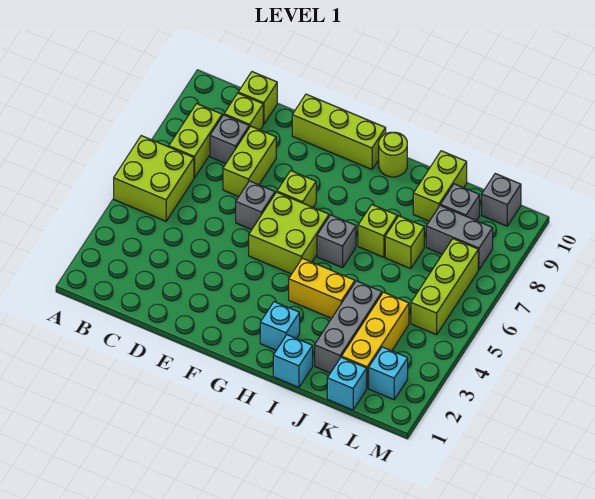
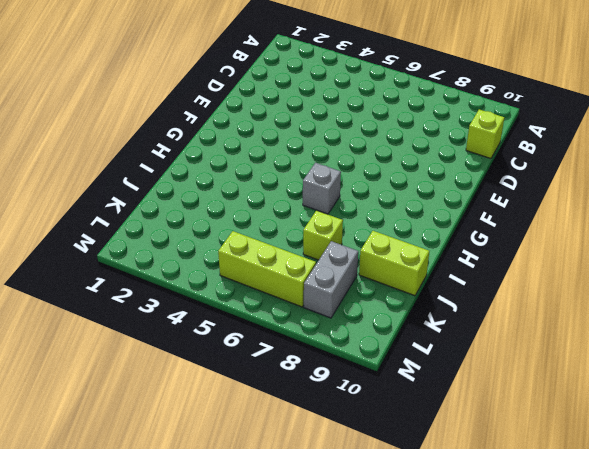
none -> lime 2x2 brick [114,136,194,221]
none -> lime 1x2 brick [169,104,222,178]
none -> grey 1x1 brick [210,115,249,164]

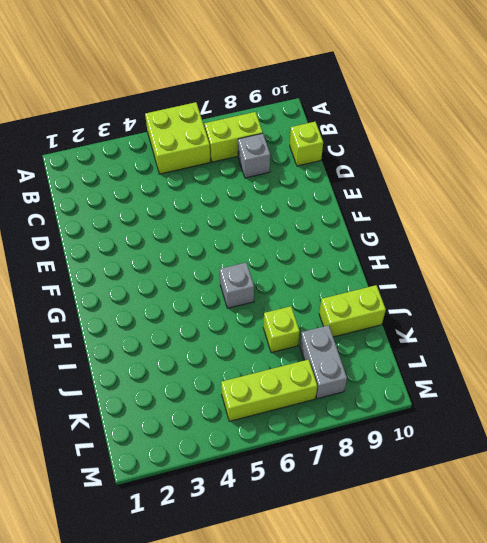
none -> lime 1x1 brick [224,93,263,130]
none -> lime 1x2 brick [223,126,276,197]
none -> grey 1x1 brick [236,181,275,230]

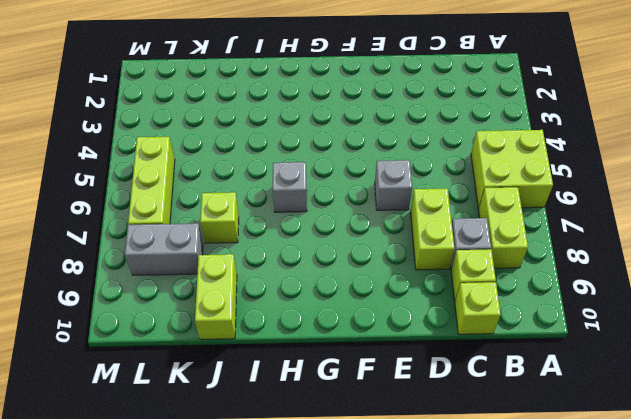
none -> lime 1x3 brick [292,94,386,169]
none -> lime 2x2 brick [249,192,329,274]
none -> lime 1x1 brick [277,171,316,207]

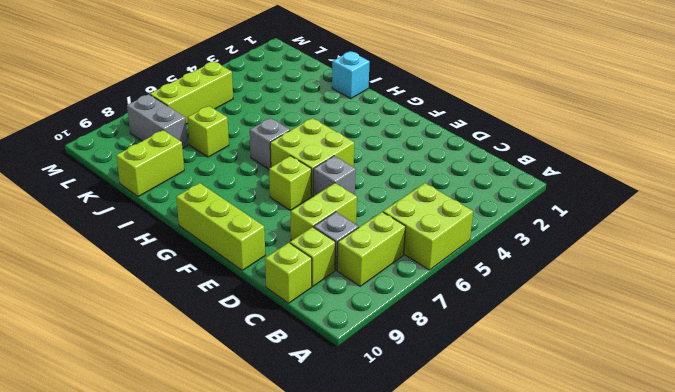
none -> cyan 1x1 brick [260,302,300,350]
none -> yellow 1x2 brick [289,258,355,318]
none -> lime 1x1 round brick [379,132,407,177]

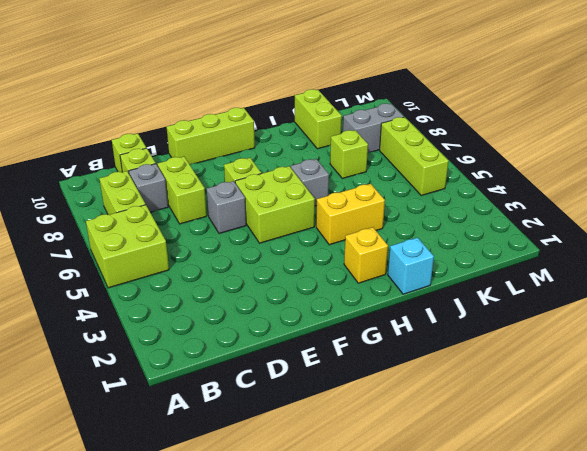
yellow 1x1 brick [344,227,388,283] -> cyan 1x1 brick [260,302,300,350]
none -> lime 1x1 round brick [379,132,407,177]
none -> lime 1x1 brick [358,205,397,257]
none -> grey 1x3 brick [315,281,382,373]

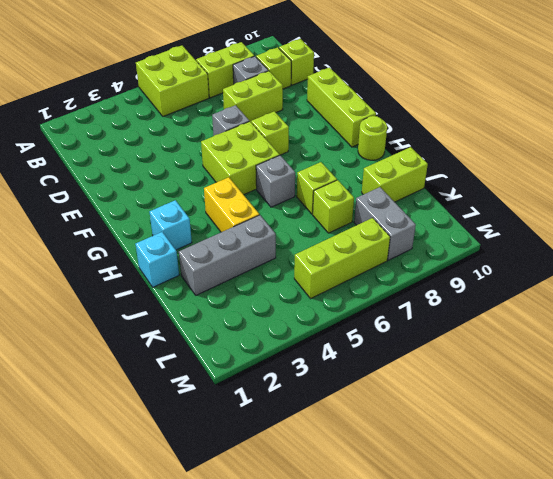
none -> cyan 1x1 brick [327,357,367,410]
none -> yellow 1x3 brick [342,292,409,388]
none -> grey 1x1 brick [440,184,480,221]

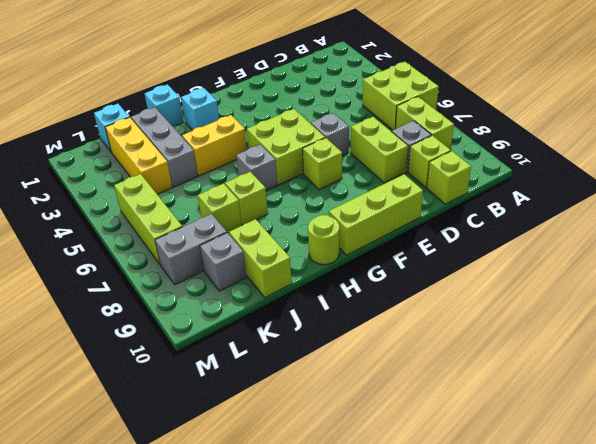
none -> cyan 1x1 brick [369,347,408,400]
none -> grey 1x1 brick [482,174,521,226]

